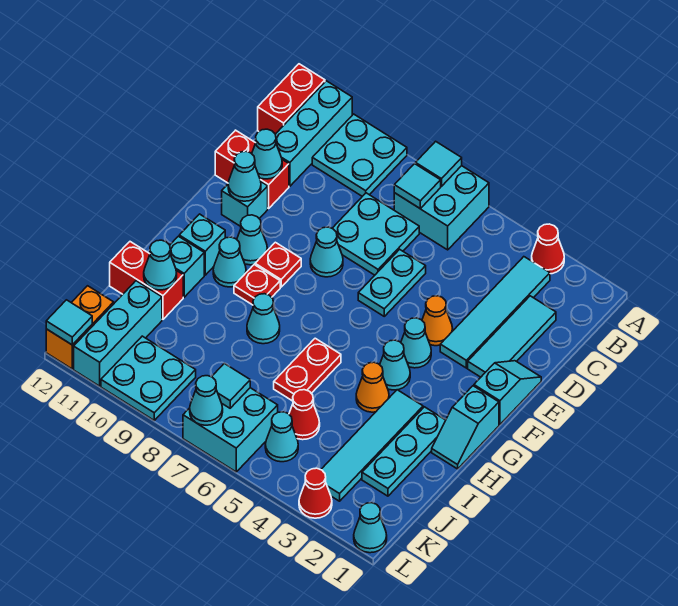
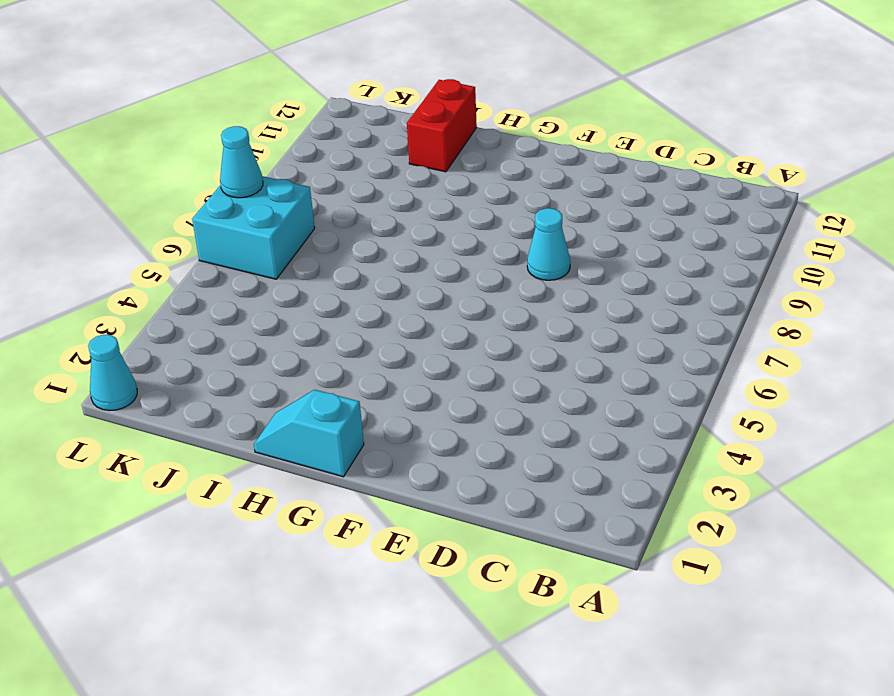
none -> red 1x1 cone [532,224,564,274]
none -> cyan 2x2 brick [394,166,489,250]
none -> cyan 2x2 plate [312,114,407,196]
none -> cyan 1x3 brick [275,81,352,186]

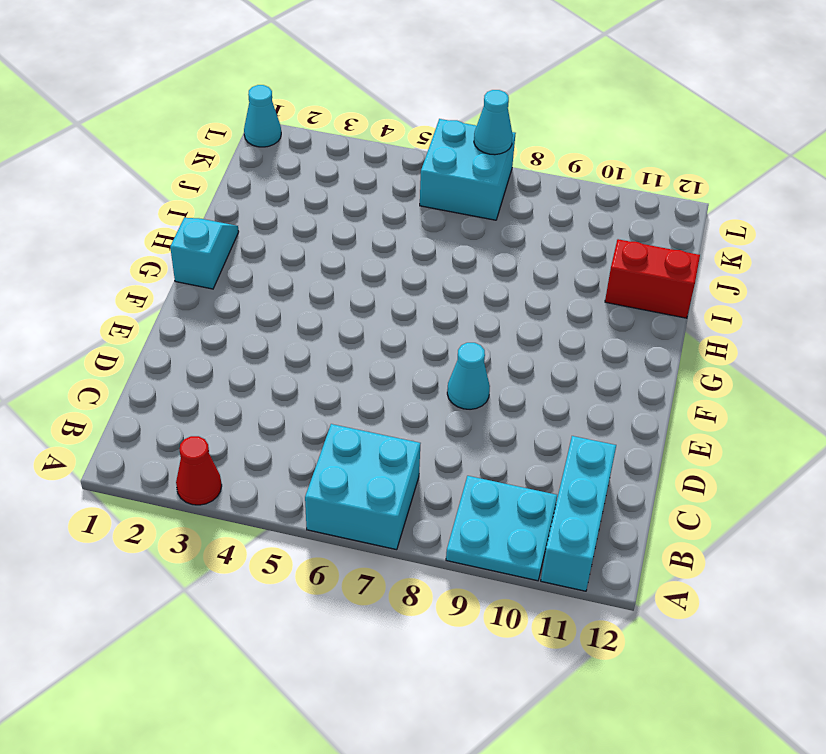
none -> red 1x2 brick [258,64,325,134]
none -> cyan 1x4 tile [440,257,550,368]
none -> cyan 1x3 tile [468,296,556,377]
none -> cyan 2x2 plate [332,193,419,275]

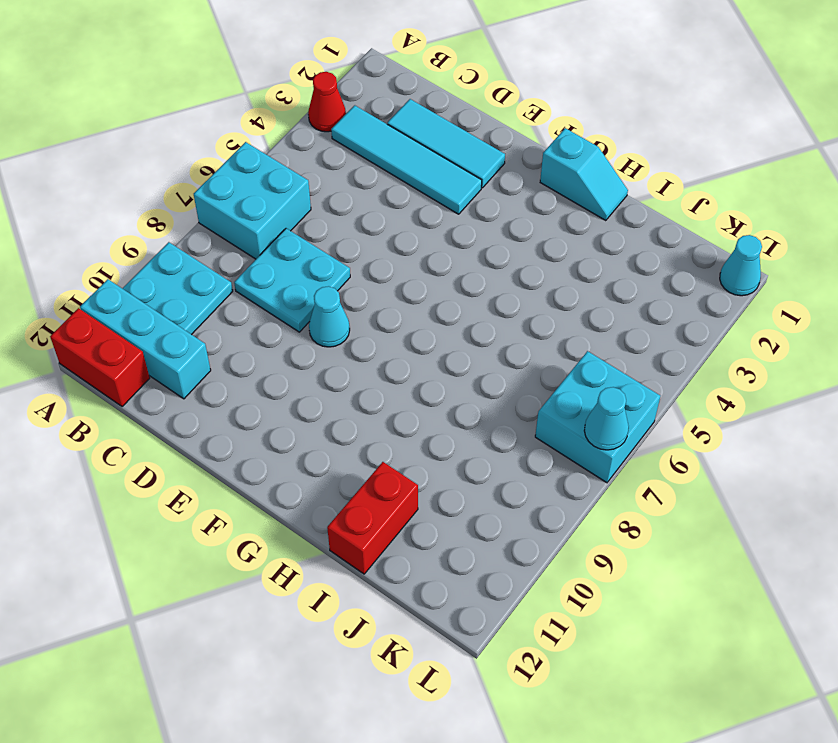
none -> cyan 1x2 plate [358,249,426,316]
none -> red 1x2 brick [215,130,289,208]
none -> cyan 1x2 slope [474,361,541,425]
none -> orange 1x1 cone [422,296,453,346]

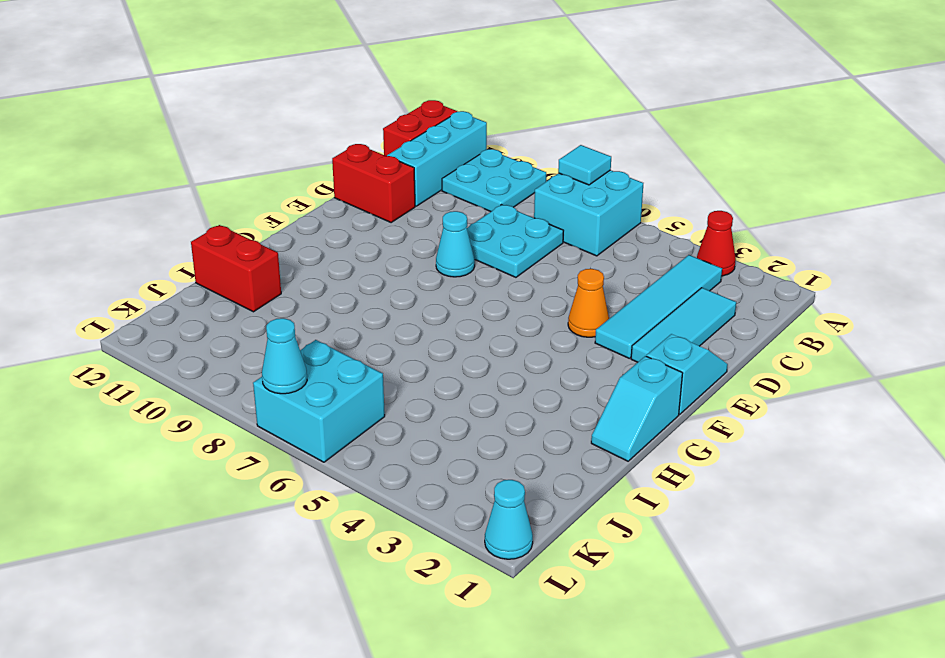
none -> cyan 1x2 plate [358,249,426,316]
none -> cyan 1x1 brick [222,182,268,226]
none -> cyan 1x1 cone [401,318,431,368]
none -> red 1x1 plate [255,242,301,287]

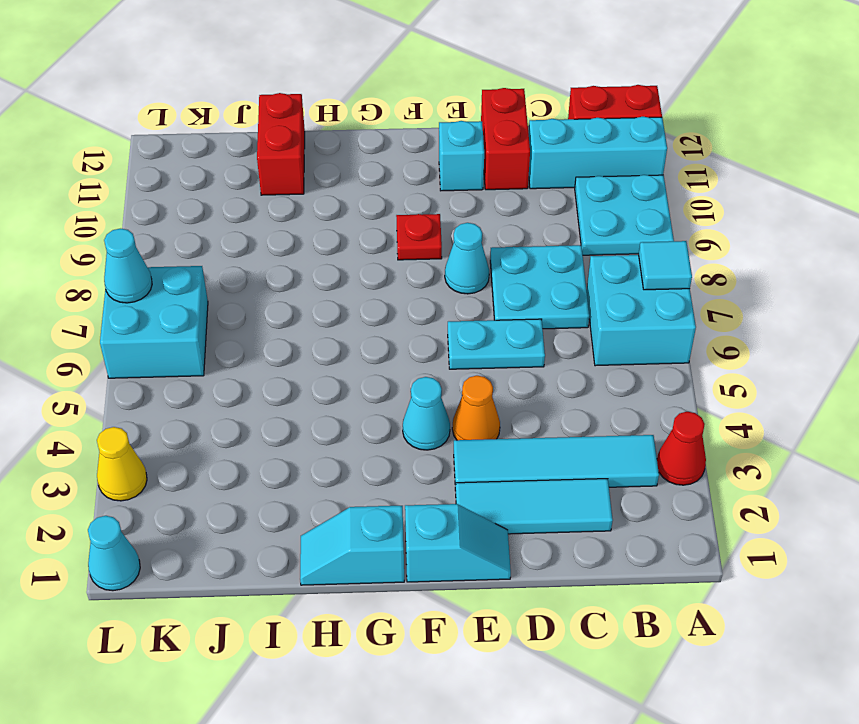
yellow 1x1 cone [97,427,147,501] -> red 1x1 cone [299,468,332,518]
none -> cyan 1x1 cone [237,215,267,265]
none -> cyan 1x1 cone [380,340,410,390]
none -> red 1x1 plate [234,265,280,305]
none -> cyan 1x1 cone [213,237,246,287]

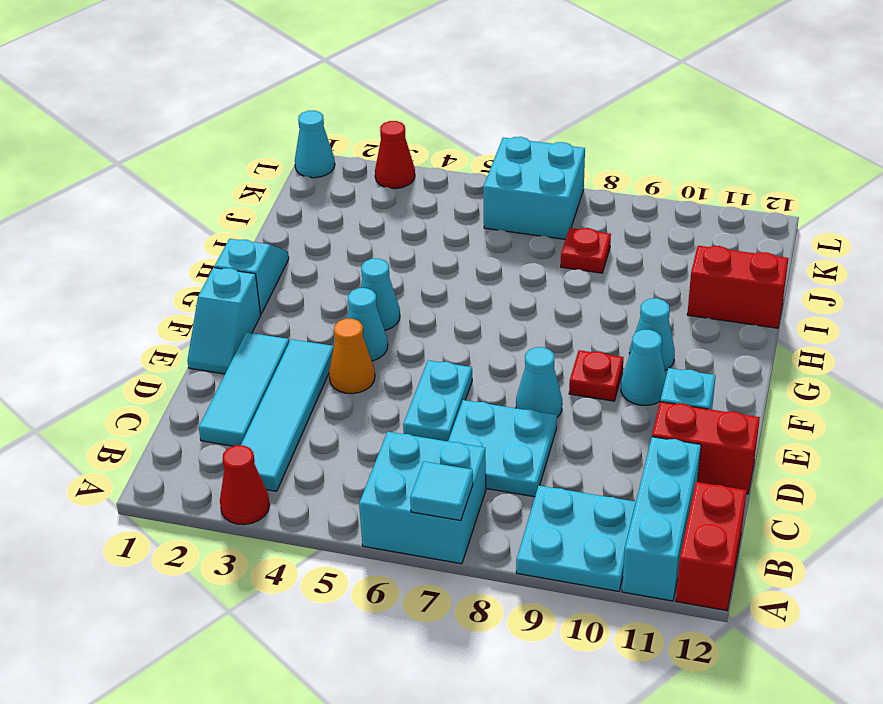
red 1x1 plate [561,228,611,273] -> red 1x1 plate moved to [234,265,280,305]
none -> cyan 1x1 brick [179,214,225,275]
none -> cyan 1x3 plate [362,407,446,496]
none -> cyan 1x4 tile [321,390,423,501]
none -> orange 1x1 cone [356,362,389,412]

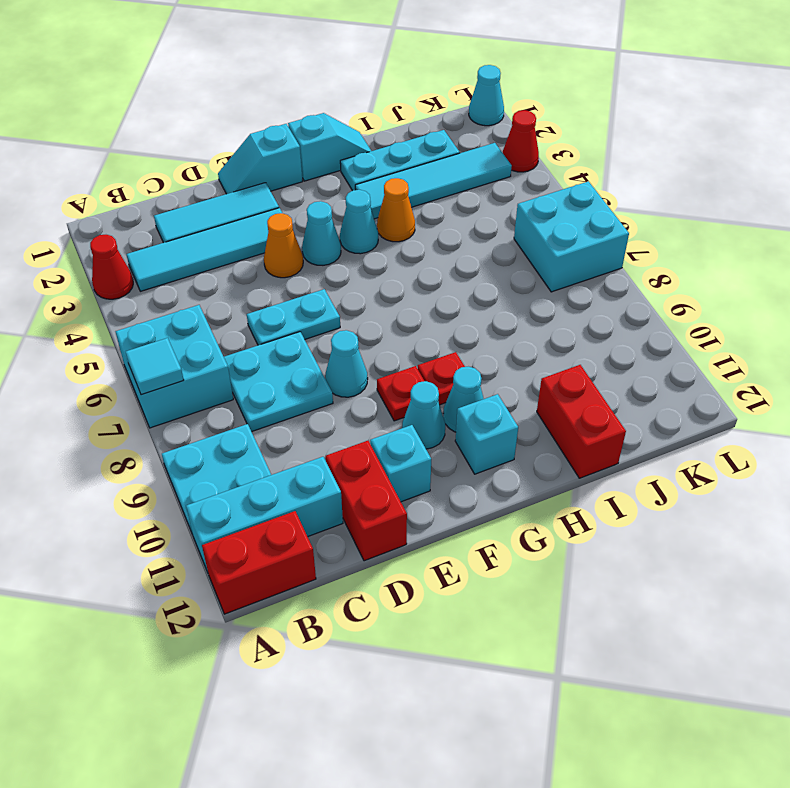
none -> red 1x2 plate [274,338,341,401]
none -> cyan 1x1 cone [247,294,280,344]
none -> cyan 1x1 brick [170,236,204,297]
none -> red 1x1 cone [289,390,320,440]

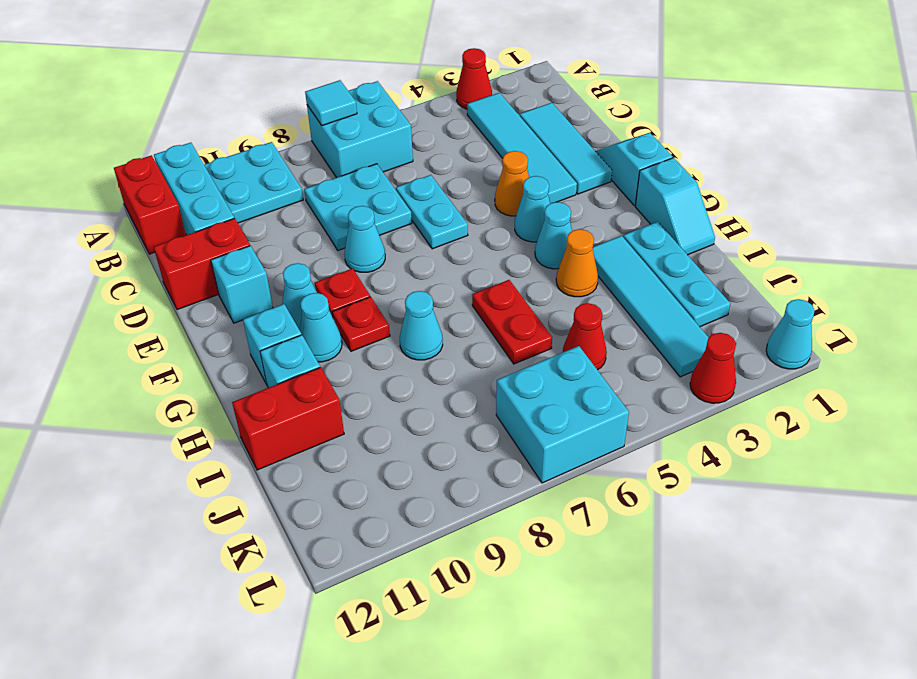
none -> cyan 1x3 brick [74,281,162,386]
none -> cyan 1x1 cone [265,412,298,462]
none -> cyan 2x2 plate [101,336,196,420]
none -> orange 1x2 brick [46,286,114,369]

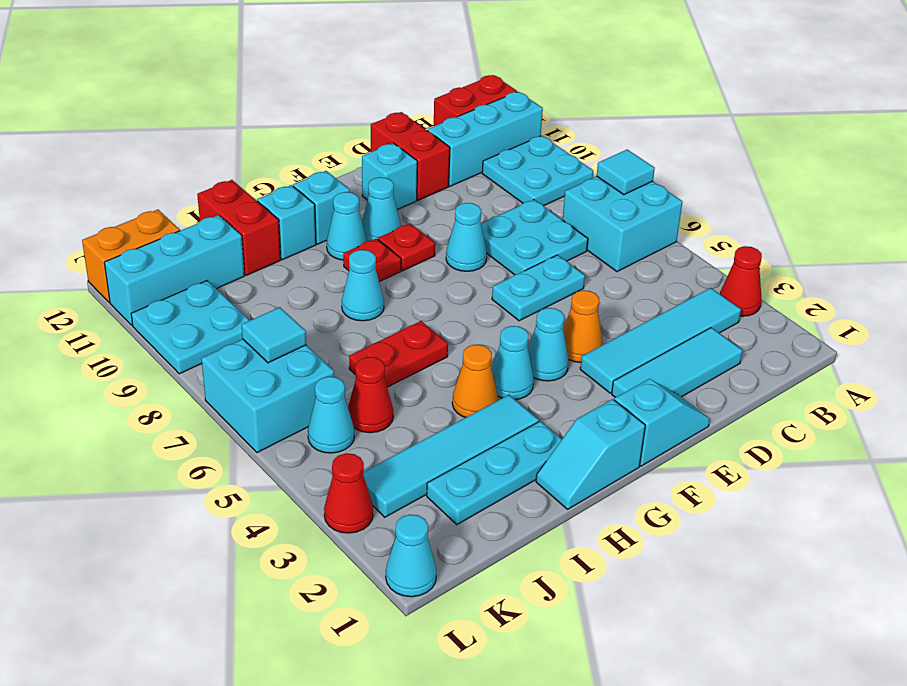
none -> cyan 1x1 tile [394,164,441,208]
none -> cyan 1x1 cone [252,129,282,179]
none -> cyan 1x1 cone [228,151,261,201]
none -> cyan 1x1 cone [144,240,177,290]

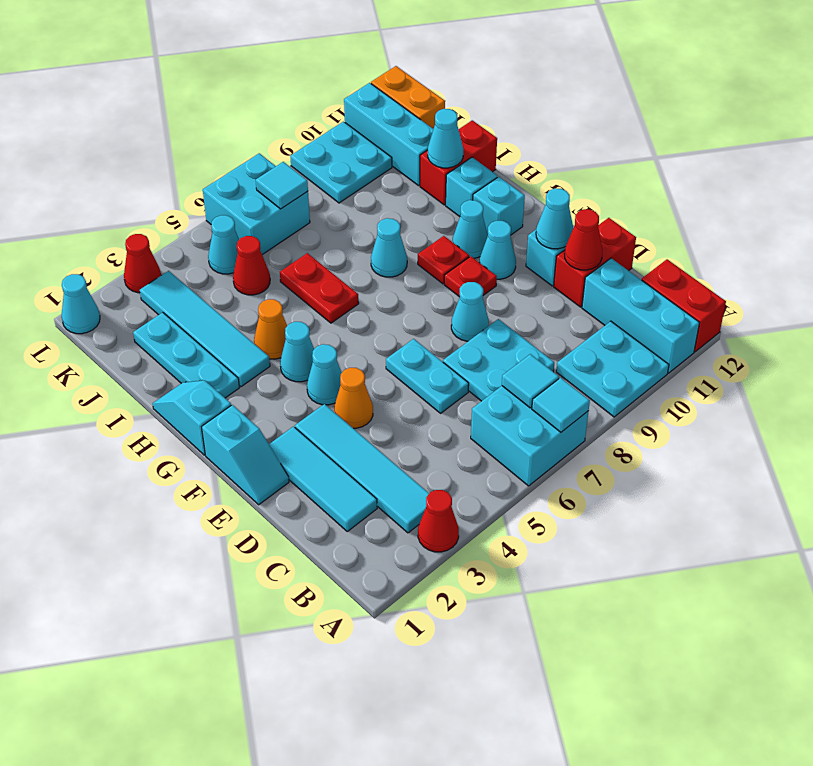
red 1x1 cone [565,209,602,270] -> cyan 1x1 cone [252,129,282,179]
none -> cyan 1x1 cone [190,376,223,425]
none -> cyan 1x1 tile [46,300,92,345]

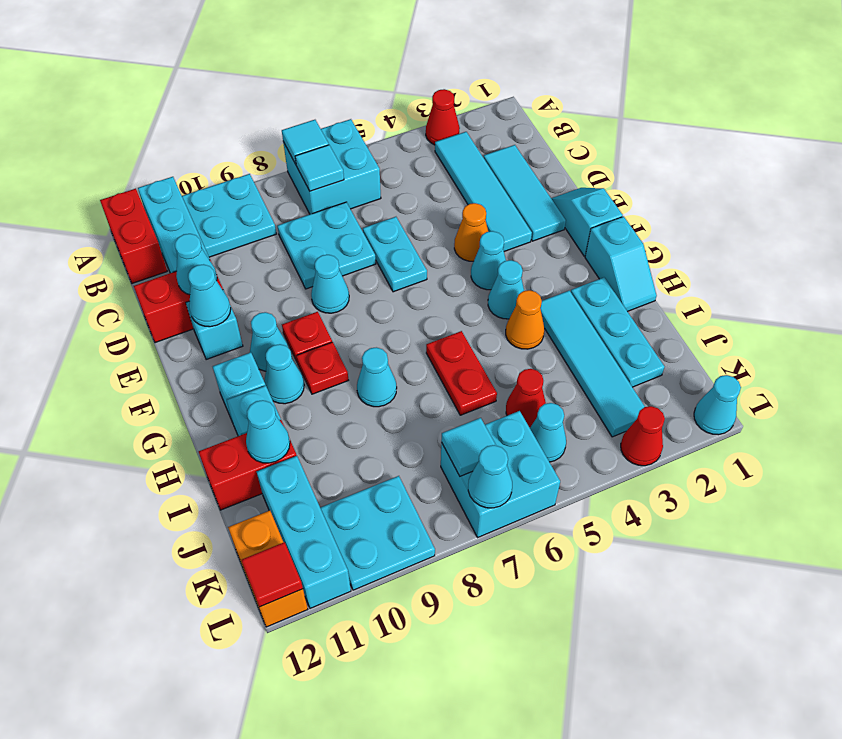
red 1x1 tile [241,542,303,607] -> cyan 1x1 tile [46,300,92,345]

